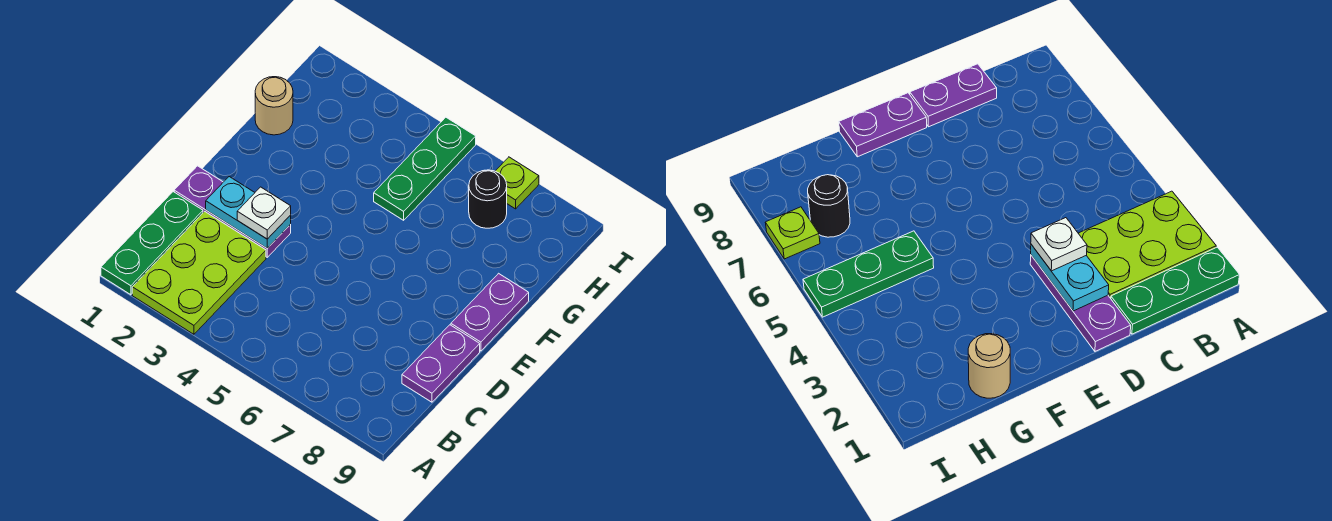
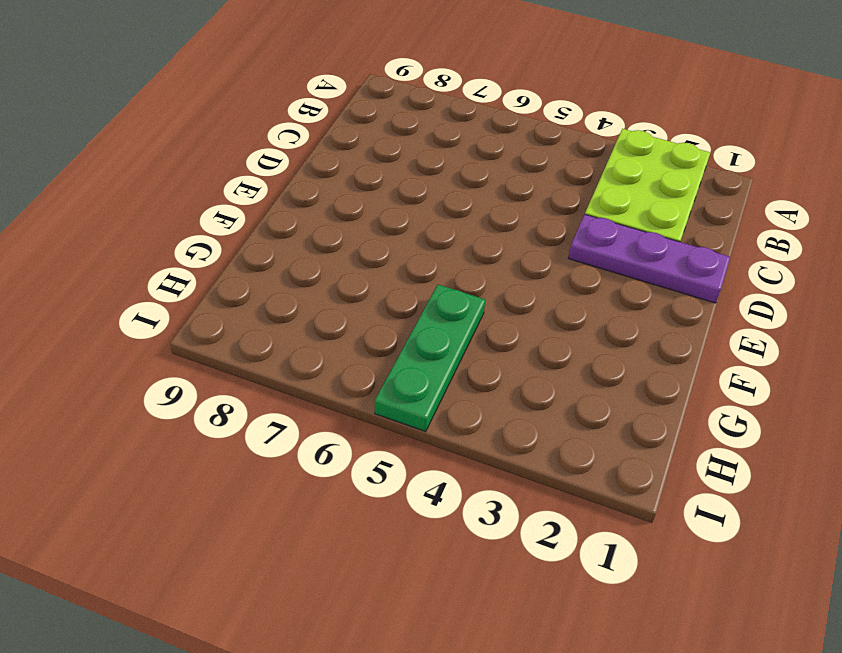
none -> green 1x3 plate [101,192,203,295]
none -> purple 1x2 plate [402,325,480,402]

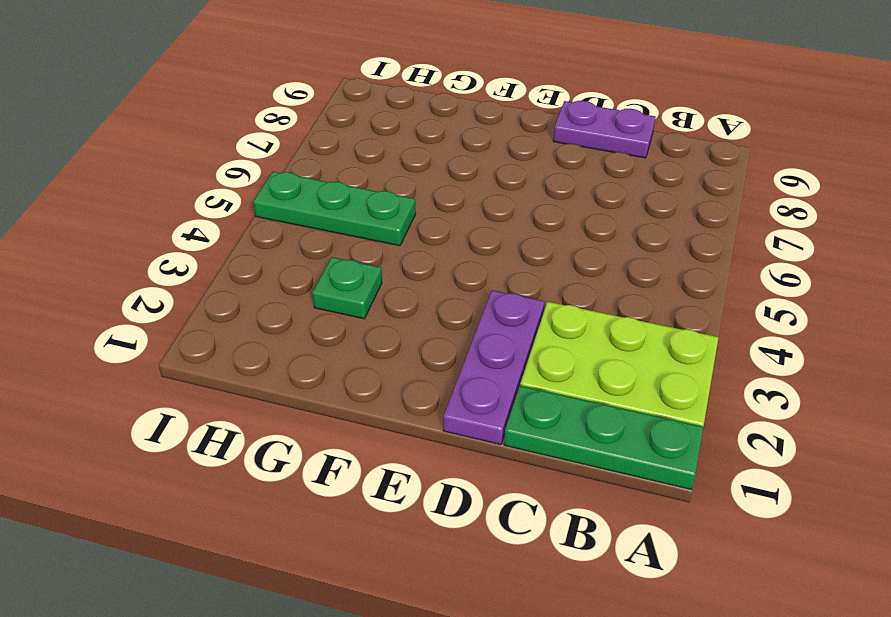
green 1x1 plate [312,257,382,319] -> none
none -> purple 1x2 plate [451,273,529,351]
none -> tan 1x1 round brick [255,77,293,135]

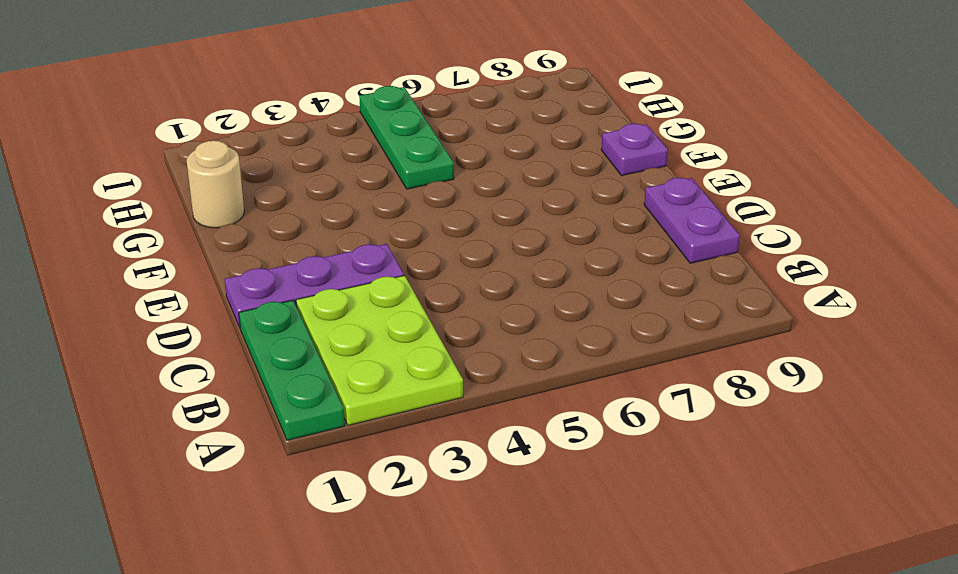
purple 1x1 plate [601,124,668,176] -> purple 1x2 plate [451,273,529,351]
none -> black 1x1 round brick [469,170,507,228]
none -> lime 1x1 plate [496,157,539,209]

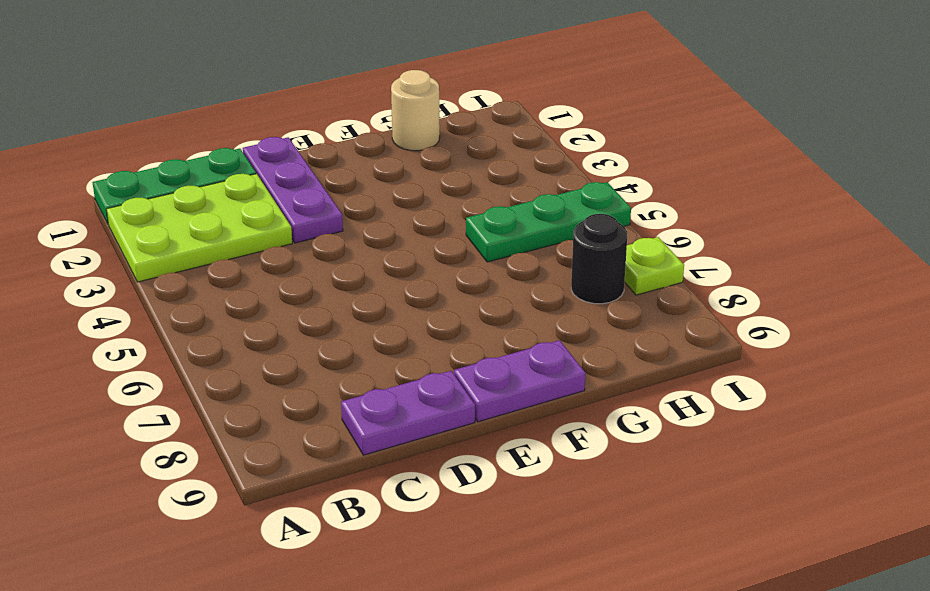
none -> cyan 1x2 plate [206,177,291,248]
none -> white 1x1 plate [237,187,291,239]

